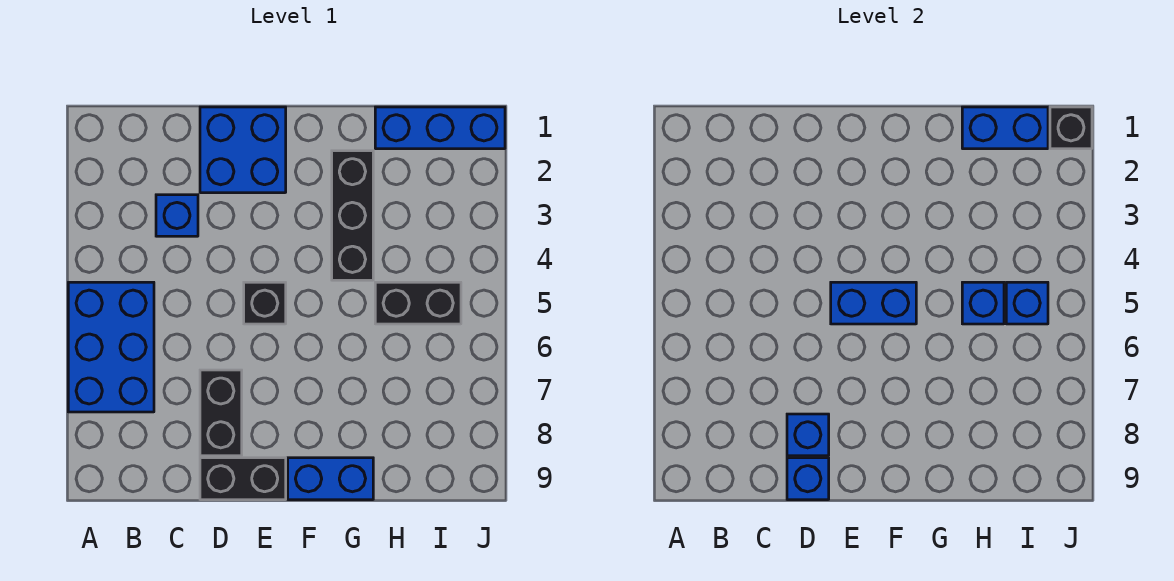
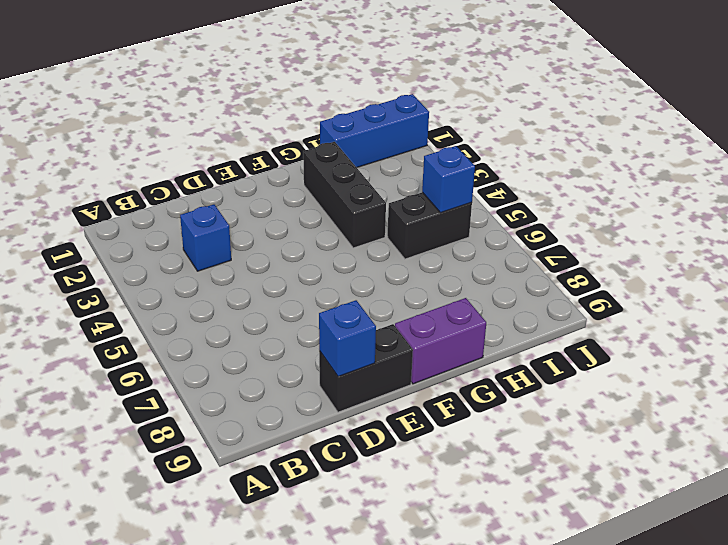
purple 1x2 brick [395,298,486,384] -> blue 1x2 brick [288,458,373,500]
none -> blue 2x3 brick [68,282,154,412]
none -> blue 2x2 brick [200,107,286,193]
none -> black 1x2 brick [200,370,242,456]

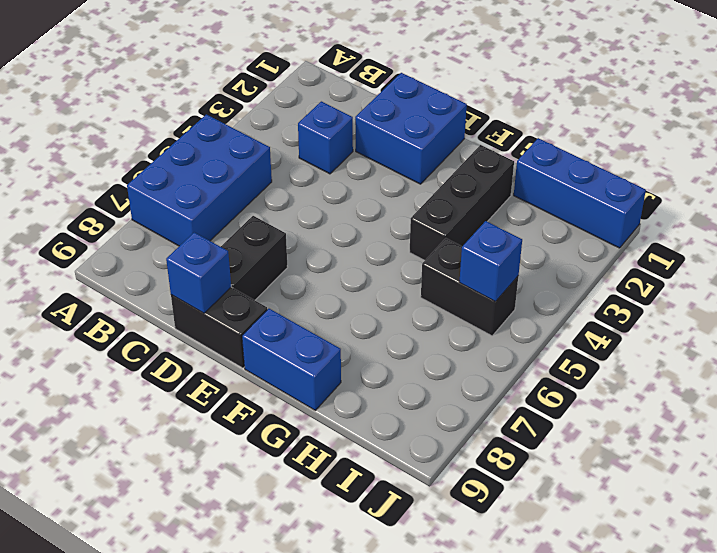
none -> black 1x1 brick [244,282,286,324]
none -> blue 1x1 brick [787,414,829,456]
none -> blue 1x2 brick [831,282,916,324]

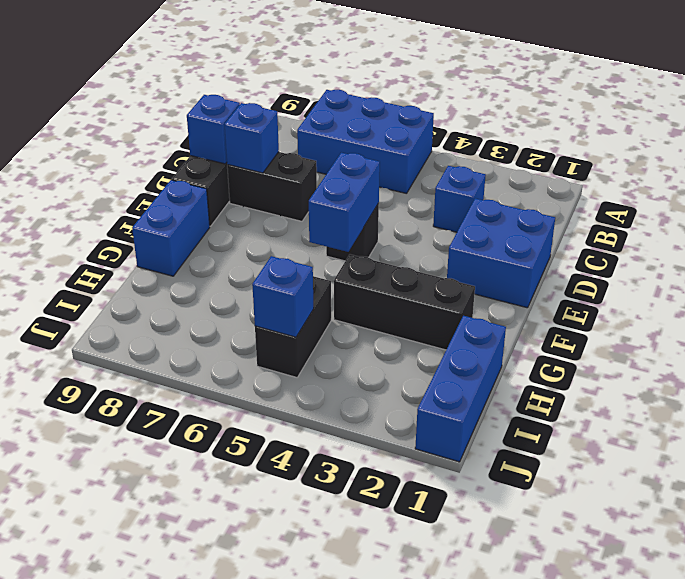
none -> blue 1x2 brick [962,107,1048,149]
none -> blue 1x1 brick [962,282,1004,324]
none -> black 1x1 brick [1050,107,1092,149]

